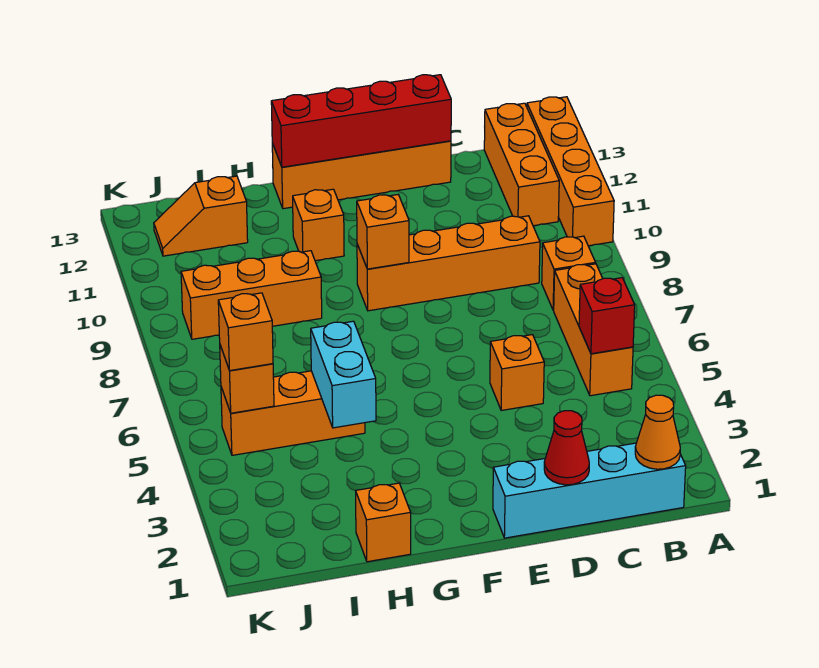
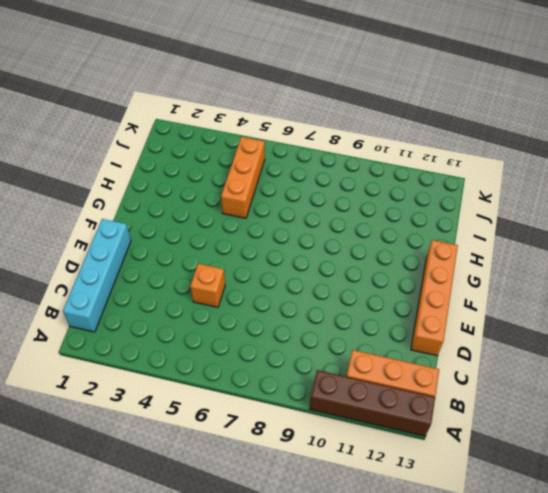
brown 1x4 brick [309,370,435,436] -> orange 1x4 brick [527,97,614,246]
none -> orange 1x3 brick [554,264,633,396]
none -> orange 1x1 brick [542,236,596,310]
none -> orange 1x4 brick [357,216,540,311]

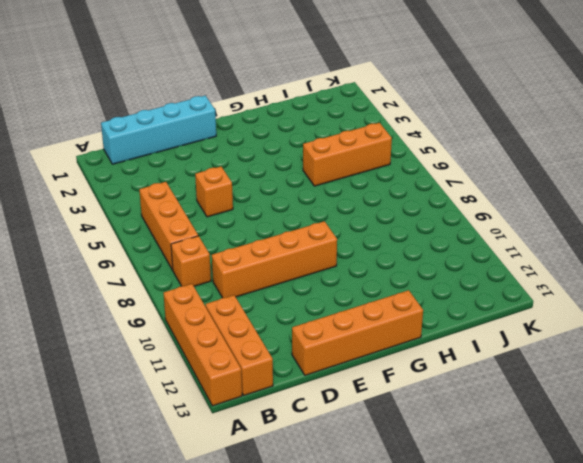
none -> orange 1x1 brick [293,189,344,261]
none -> orange 1x1 brick [356,483,411,562]
none -> orange 1x3 brick [181,251,322,339]

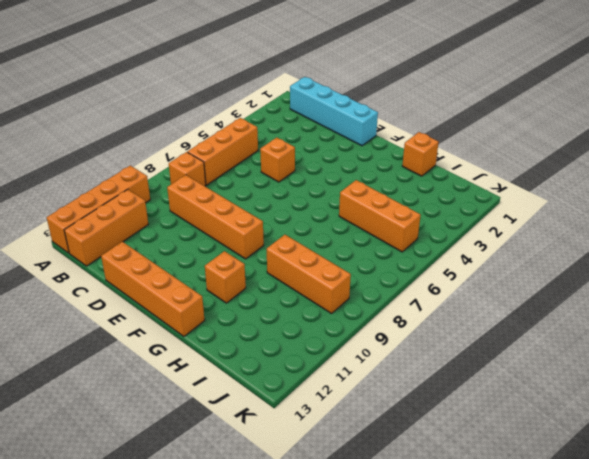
none -> orange 1x2 slope [154,176,248,256]
none -> orange 1x1 cone [635,395,680,469]
none -> red 1x1 brick [579,278,635,354]

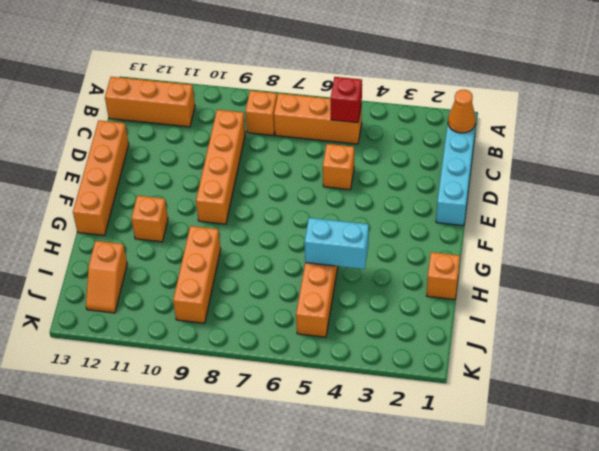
none -> orange 1x4 brick [527,97,614,246]
none -> red 1x1 cone [544,411,589,485]
none -> red 1x4 brick [271,75,451,167]

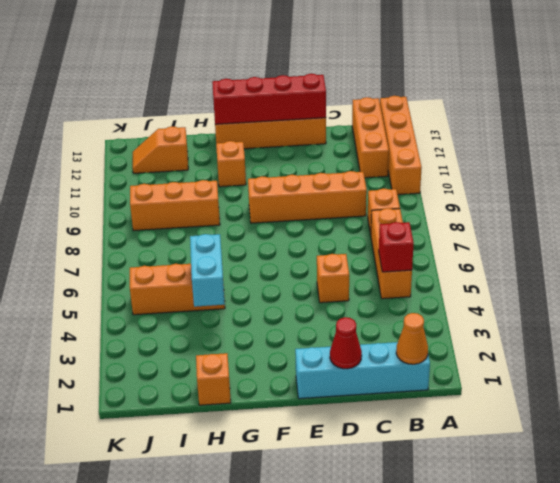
none -> orange 1x1 brick [357,195,409,269]
none -> orange 1x1 brick [220,345,274,413]
none -> orange 1x1 brick [218,293,273,371]

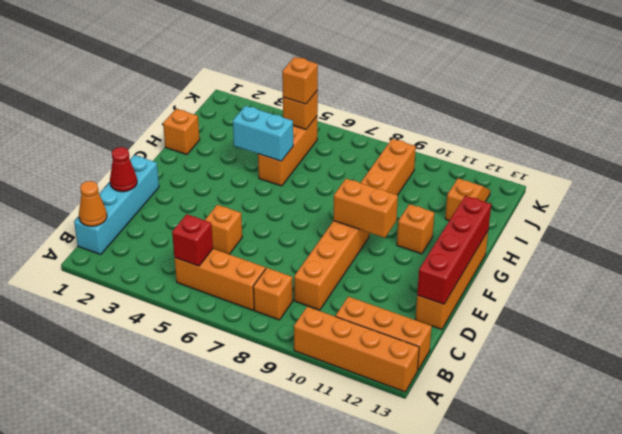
orange 1x2 brick [333,179,398,238] -> orange 1x1 brick [357,195,409,269]

